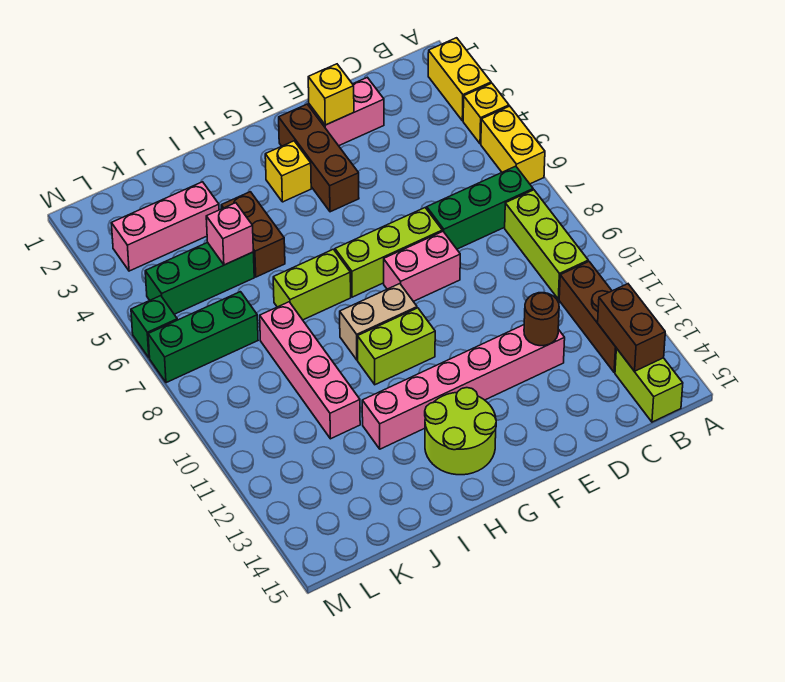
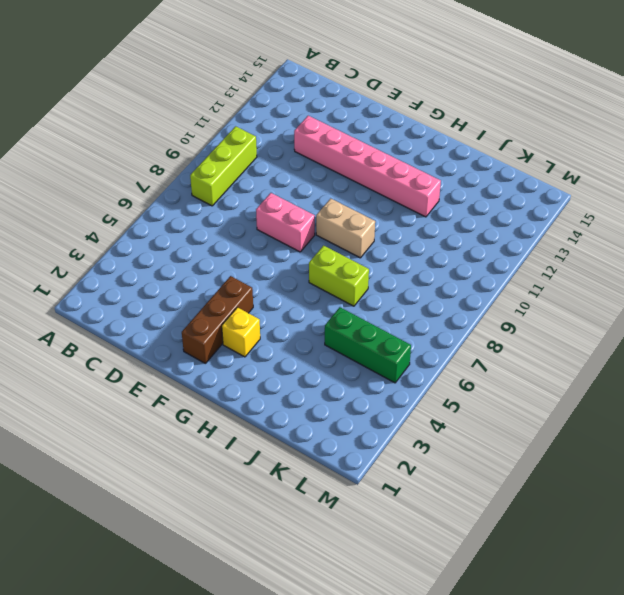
none -> yellow 1x2 brick [428,38,491,121]
none -> yellow 1x1 brick [463,83,509,144]
none -> yellow 1x2 brick [481,106,545,184]

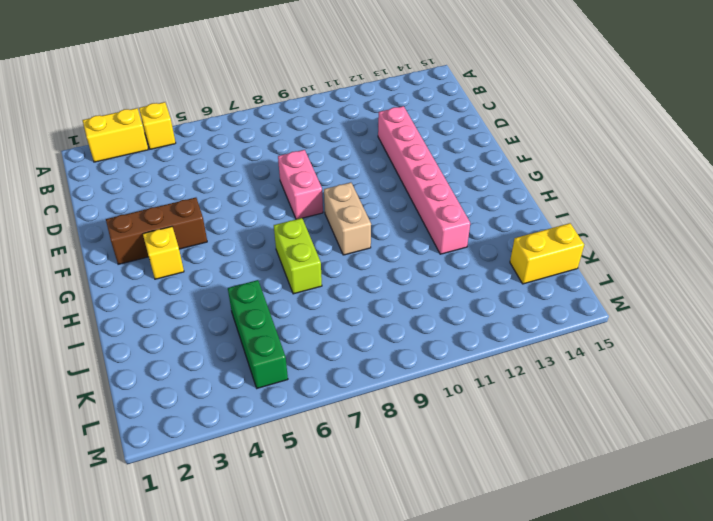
yellow 1x2 brick [510,223,584,284] -> yellow 1x2 brick moved to [481,106,545,184]
none -> green 1x3 brick [427,166,533,249]
none -> lime 1x3 brick [505,190,588,299]
none -> brown 1x3 brick [559,261,616,373]

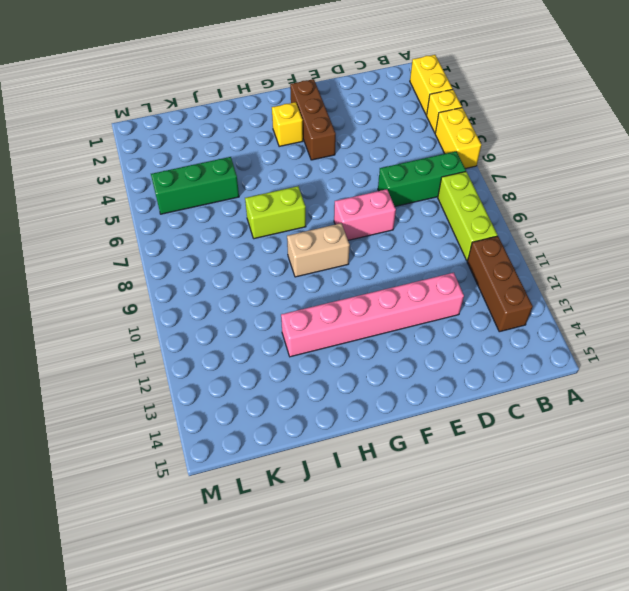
none -> lime 1x2 brick [615,348,683,422]
none -> pink 1x2 brick [309,77,384,146]
none -> lime 1x3 brick [335,208,442,297]

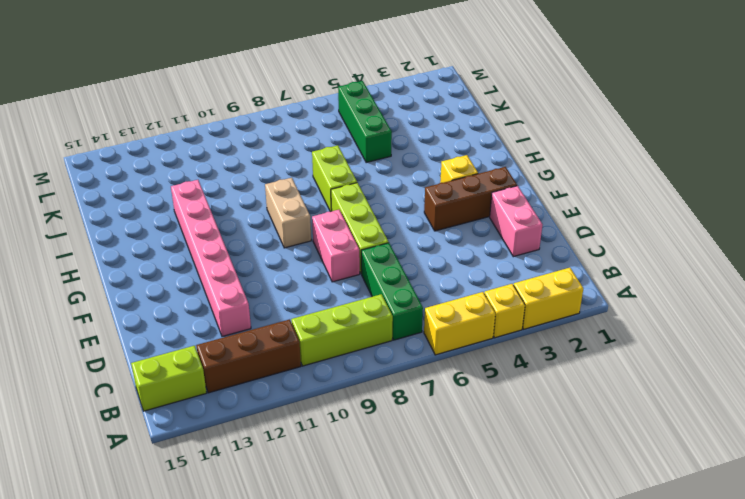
none -> lime 1x2 brick [358,308,435,385]
none -> lime 2x2 round brick [425,388,496,475]
none -> brown 1x2 brick [221,192,285,277]

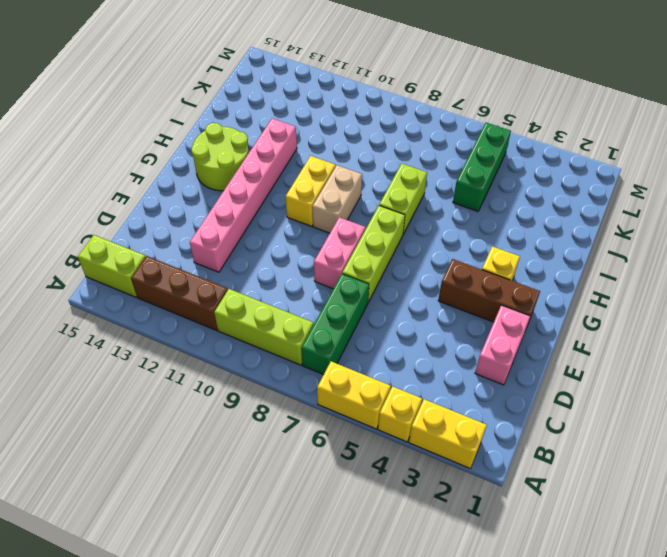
yellow 1x2 brick [286,156,335,226] -> lime 1x2 brick [358,308,435,385]
none -> brown 1x2 brick [221,192,285,277]
none -> pink 1x3 brick [111,182,219,271]
none -> pink 1x4 brick [260,302,360,439]

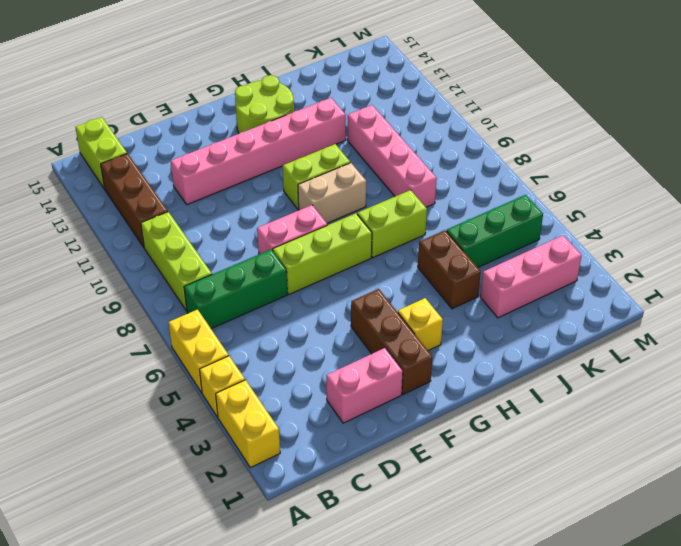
none -> green 1x3 brick [148,292,258,383]
none -> green 1x1 brick [131,296,177,358]
none -> brown 1x2 brick [598,284,665,371]

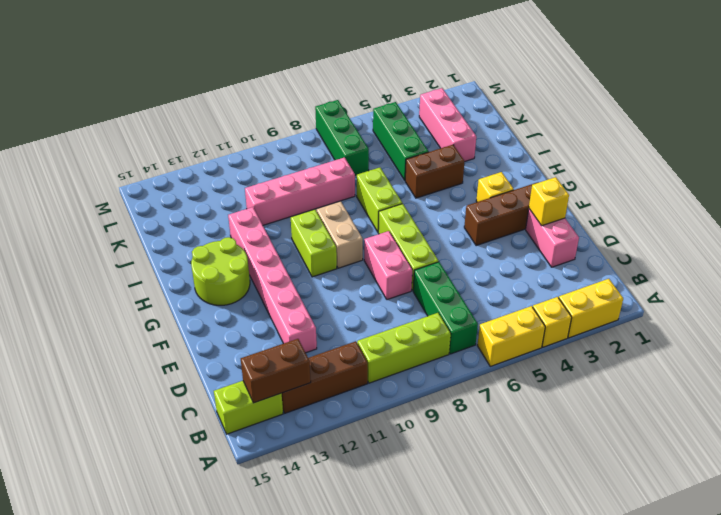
none -> green 1x1 brick [131,296,177,358]
none -> brown 1x1 round brick [524,293,559,346]
none -> pink 1x1 brick [206,203,253,265]

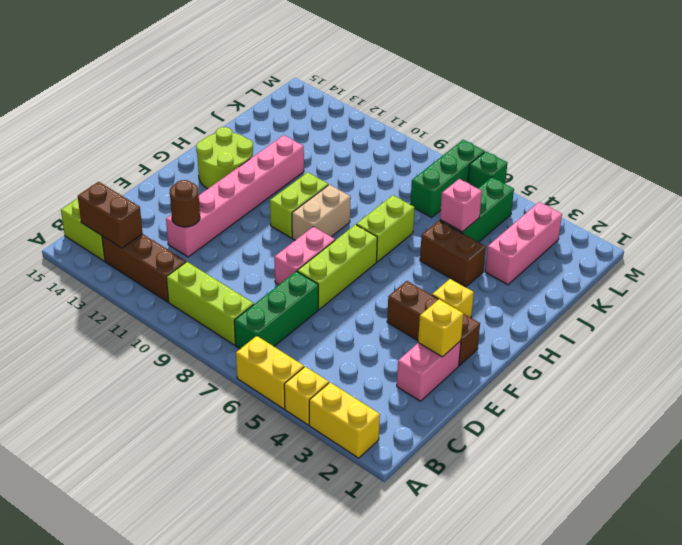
none -> pink 1x4 brick [260,302,360,439]

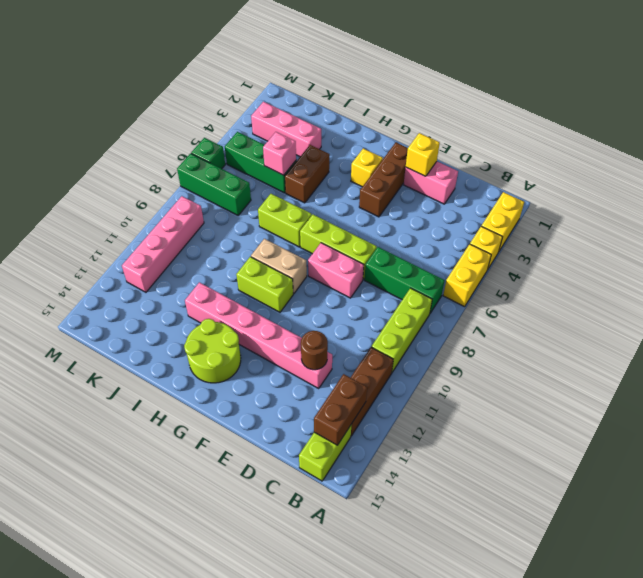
pink 1x4 brick [122,196,204,292] -> pink 1x4 brick moved to [260,302,360,439]

